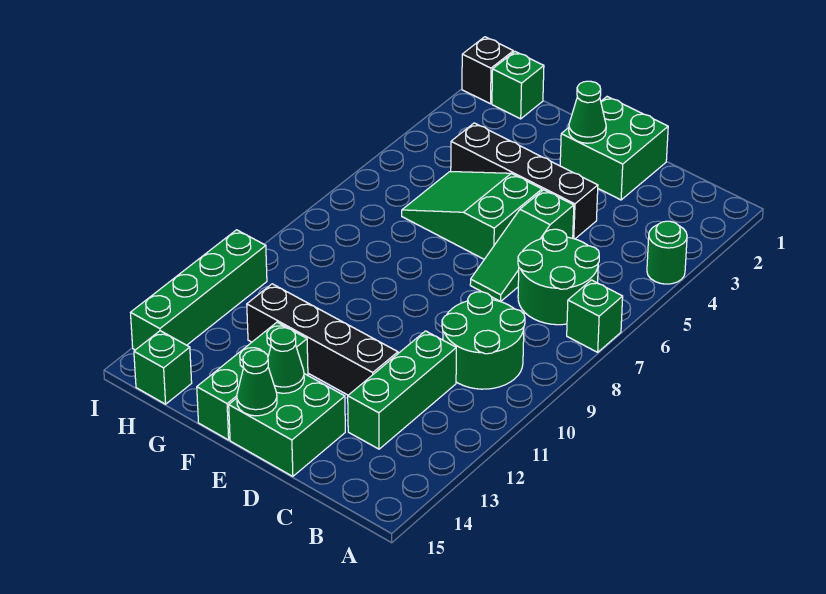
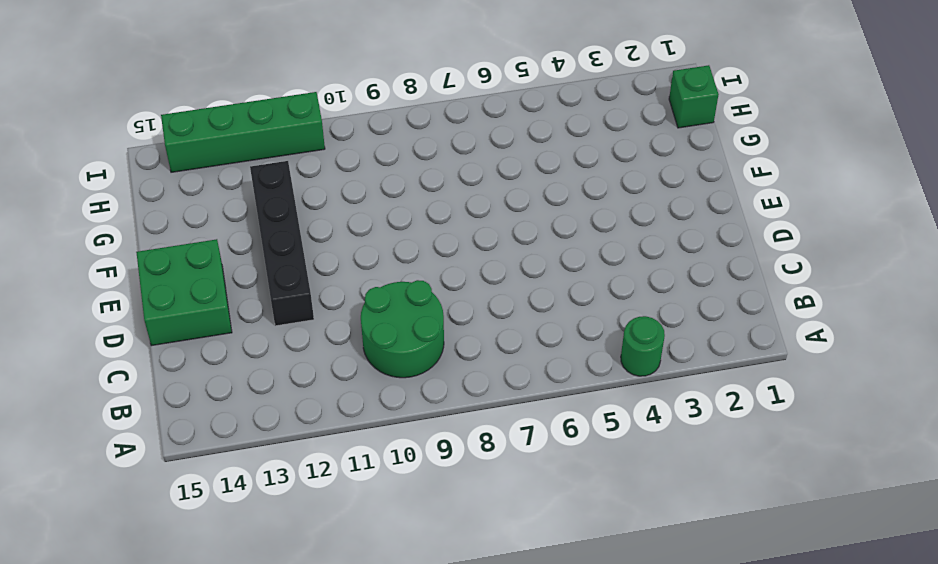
none -> green 1x1 brick [567,280,623,352]
none -> green 2x2 round brick [518,229,599,325]
none -> green 1x3 brick [348,331,456,449]

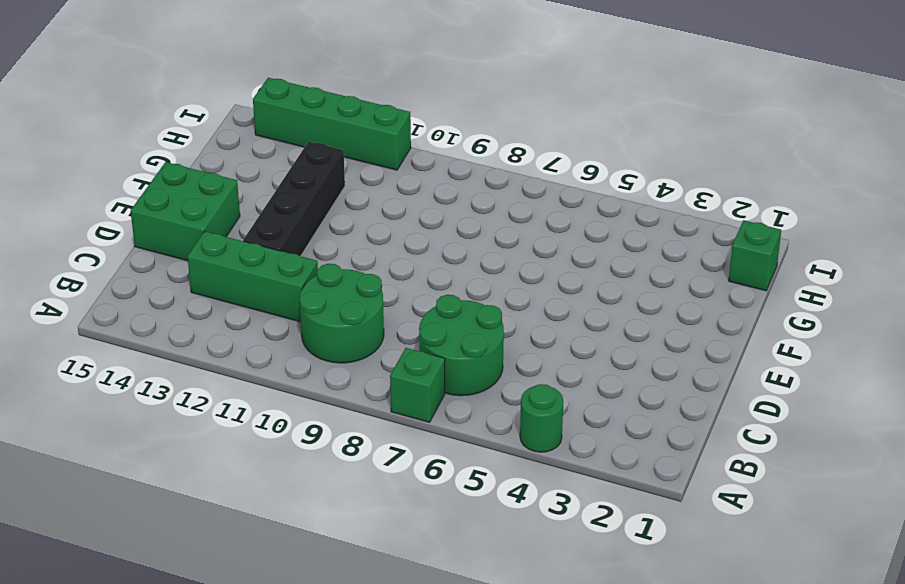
none -> green 2x2 brick [560,97,668,200]
none -> black 1x4 brick [451,123,598,239]
none -> green 1x3 slope [470,190,574,302]

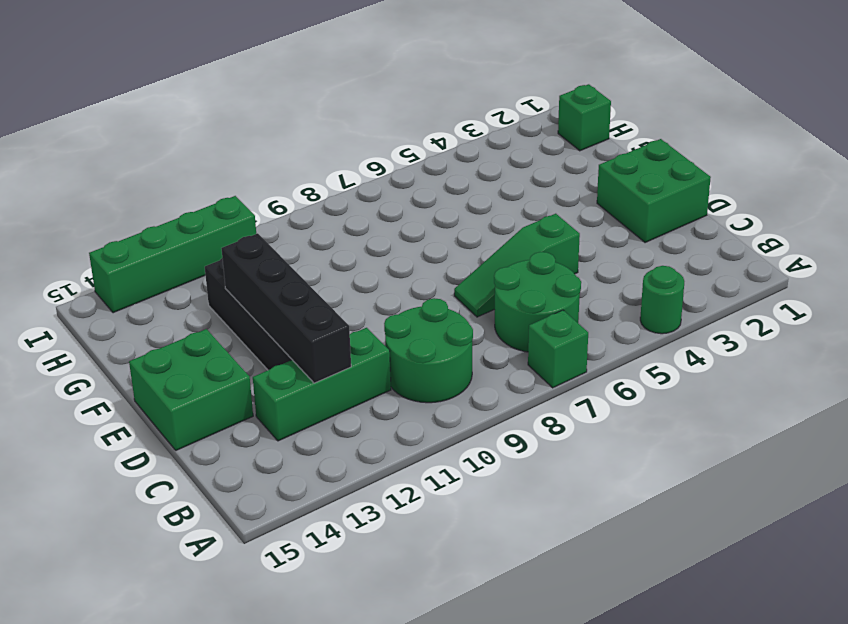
black 1x4 brick [221,233,351,383] -> black 1x4 brick moved to [451,123,598,239]
none -> green 2x3 slope [402,172,542,259]
none -> green 1x3 brick [197,322,308,440]
none -> green 1x1 brick [134,331,192,404]

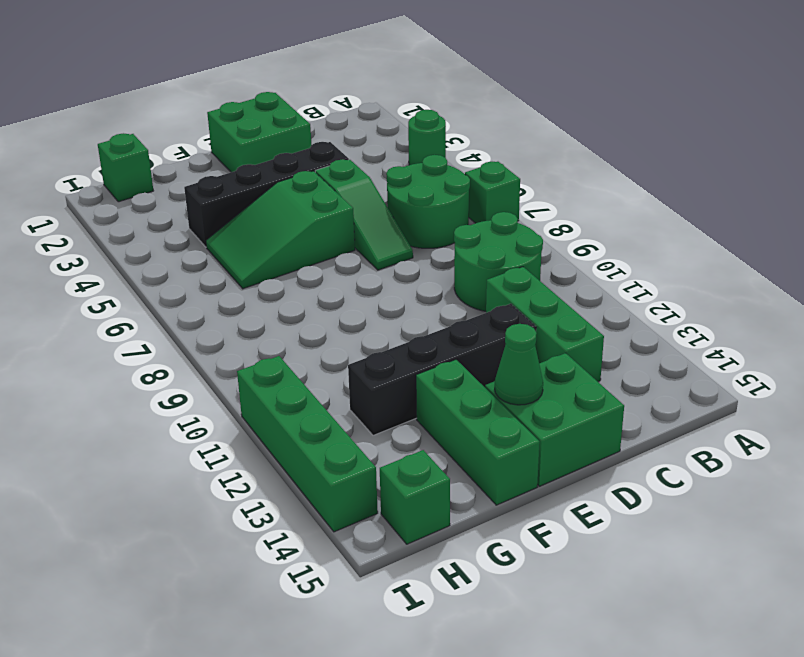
none -> black 1x1 brick [462,37,513,104]
none -> green 1x1 cone [569,81,606,143]
none -> green 1x1 cone [237,350,277,416]

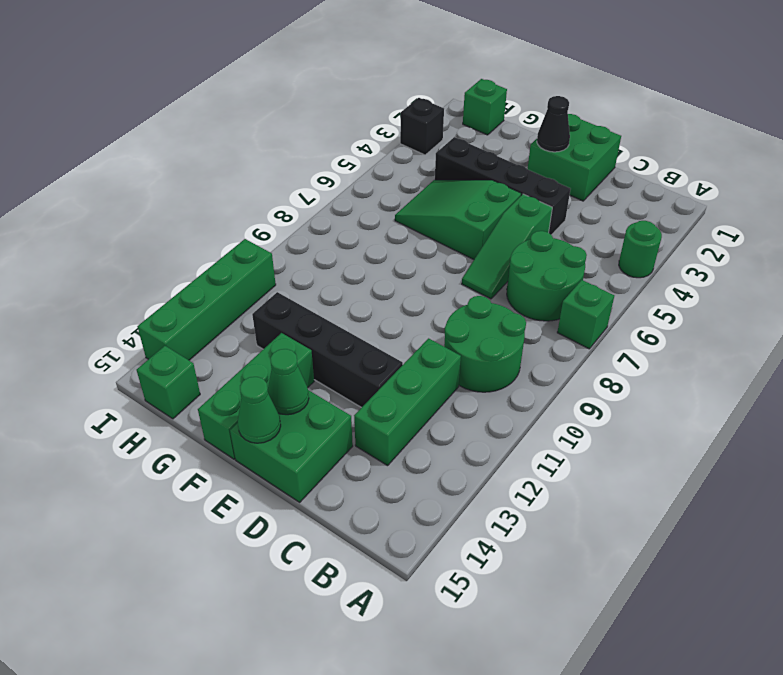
black 1x1 cone [537,96,570,152] -> green 1x1 cone [569,81,606,143]
black 1x1 brick [400,98,444,155] -> black 1x1 brick moved to [462,37,513,104]

